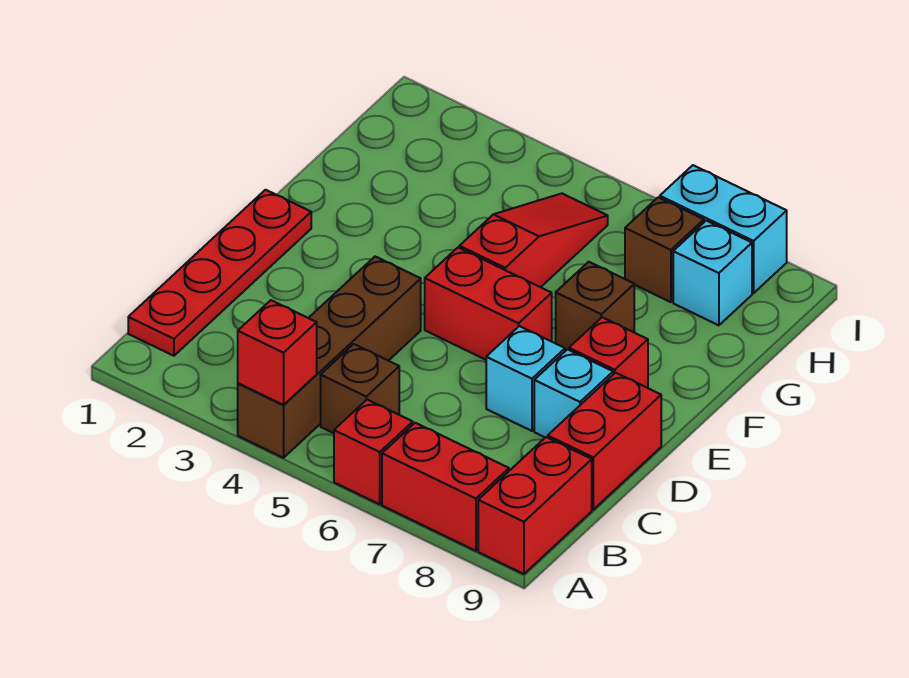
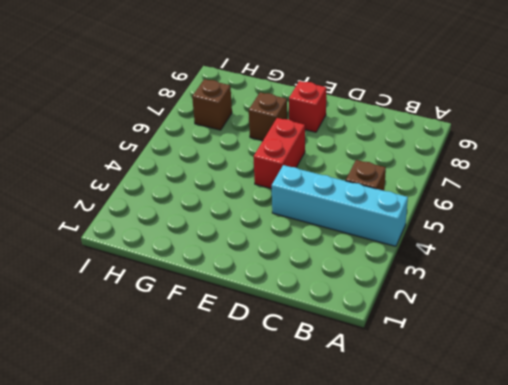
cyan 1x4 brick [272,165,408,246] -> brown 1x4 brick [238,257,421,458]
none -> red 1x1 brick [334,400,413,504]
none -> red 1x2 brick [382,423,509,551]
none -> red 1x2 brick [478,437,592,574]

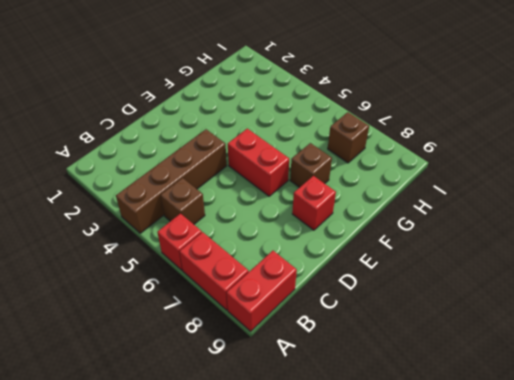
none -> red 1x4 plate [128,190,311,356]
none -> red 1x2 brick [548,373,661,509]
none -> cyan 1x1 brick [486,326,565,431]

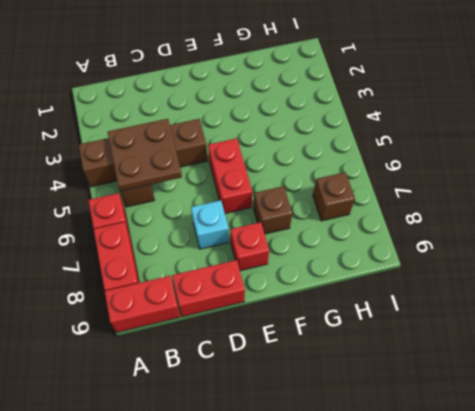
brown 2x2 plate [108,119,182,191] -> none
none -> red 1x4 plate [128,190,311,356]
none -> cyan 1x1 brick [534,349,613,437]
none -> red 1x3 slope [459,194,608,287]

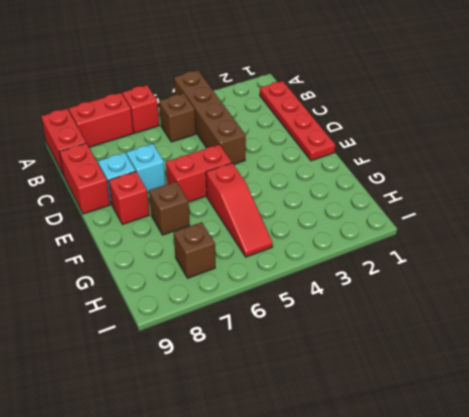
none -> cyan 1x1 brick [673,221,752,325]
none -> cyan 1x2 brick [660,165,787,293]
none -> red 1x1 brick [238,300,317,405]

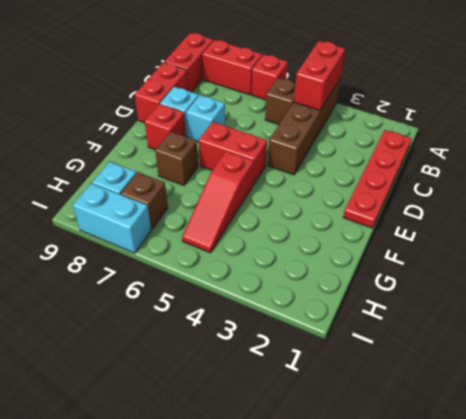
red 1x2 brick [294,41,345,110] -> red 1x1 brick [238,300,317,405]

